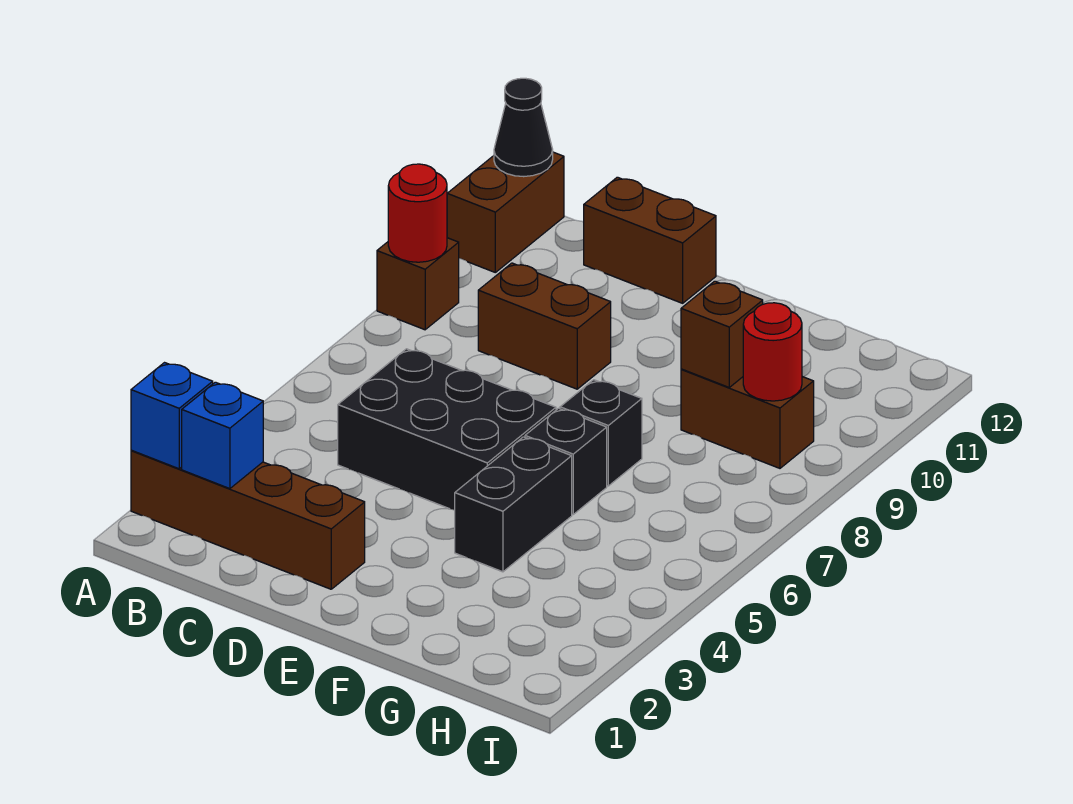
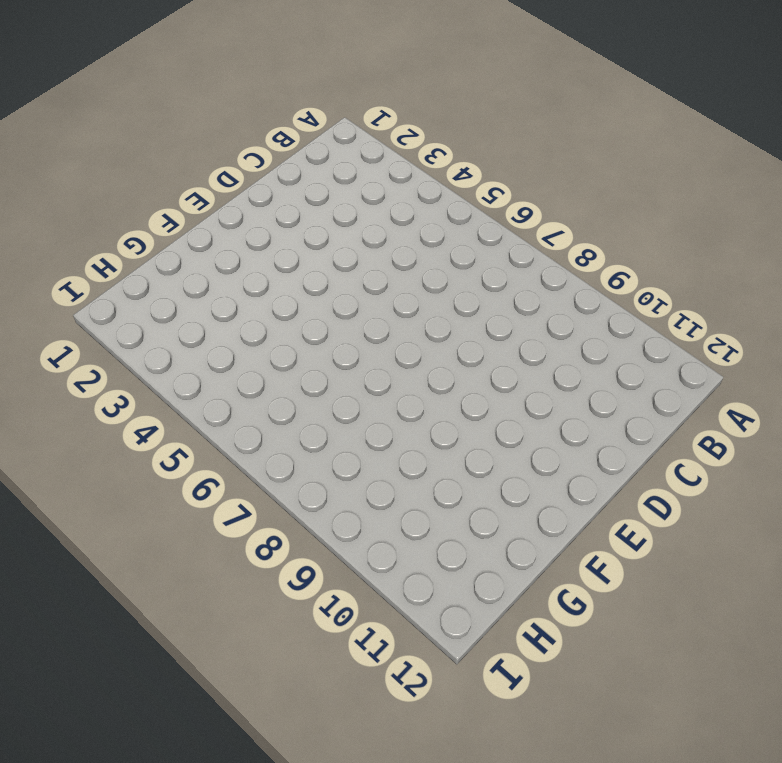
none -> brown 1x4 brick [131,450,365,589]
none -> brown 1x1 brick [377,238,459,330]
none -> brown 1x2 brick [447,152,564,272]

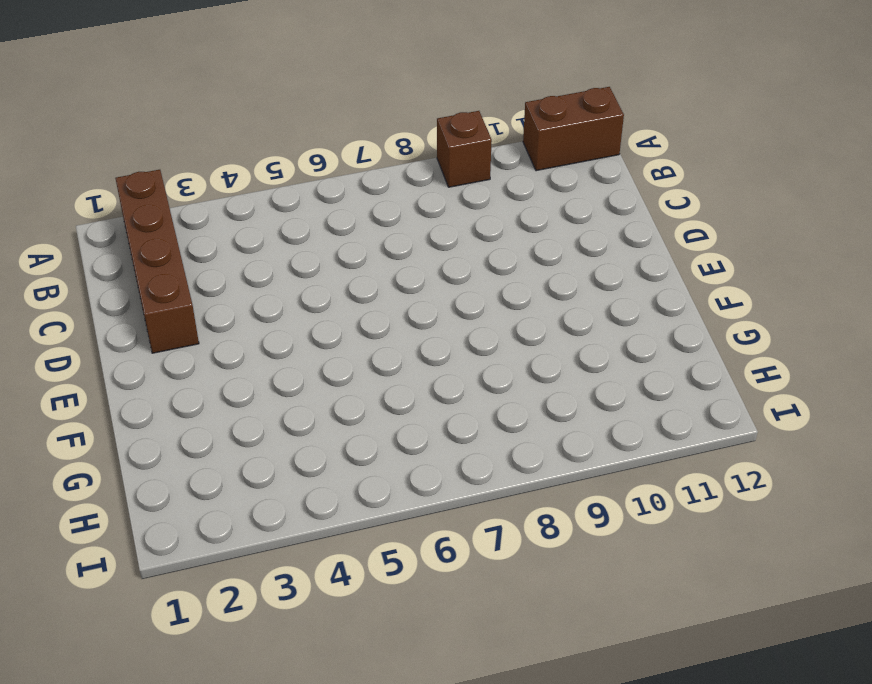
none -> black 2x3 brick [338,349,556,510]
none -> brown 1x2 brick [478,263,611,389]
none -> brown 1x2 brick [584,177,716,303]

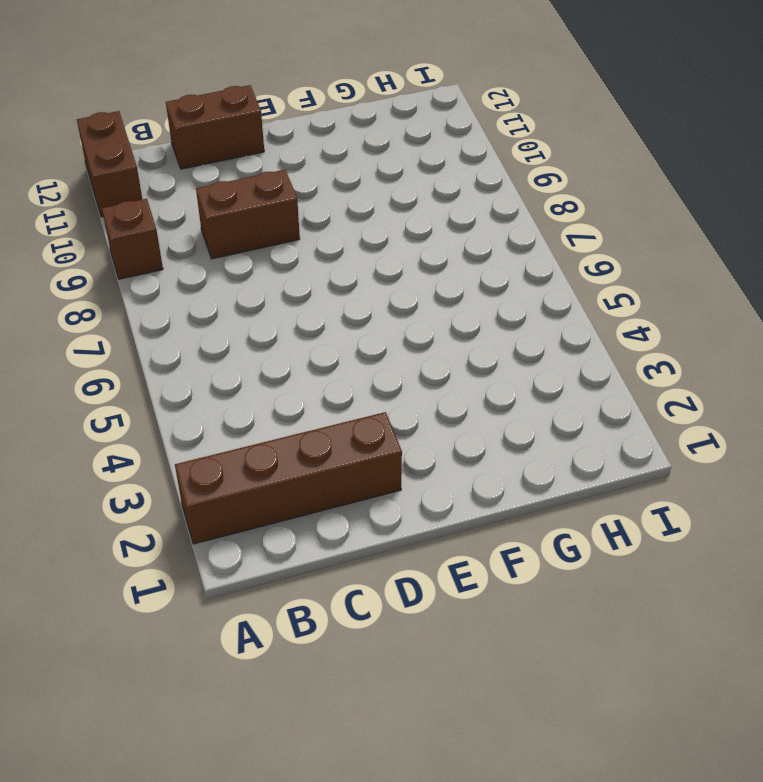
none -> black 2x3 brick [338,349,556,510]
none -> black 1x2 brick [455,437,572,572]
none -> black 1x1 brick [525,408,607,514]

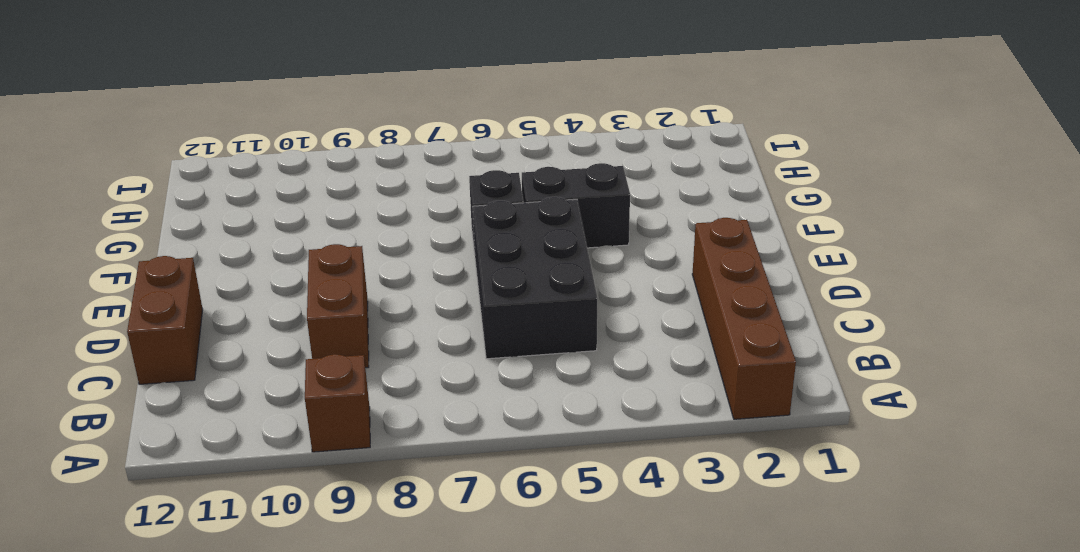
none -> brown 1x2 brick [447,152,564,272]
none -> black 1x1 brick [560,380,642,486]
none -> brown 1x2 brick [681,369,814,468]

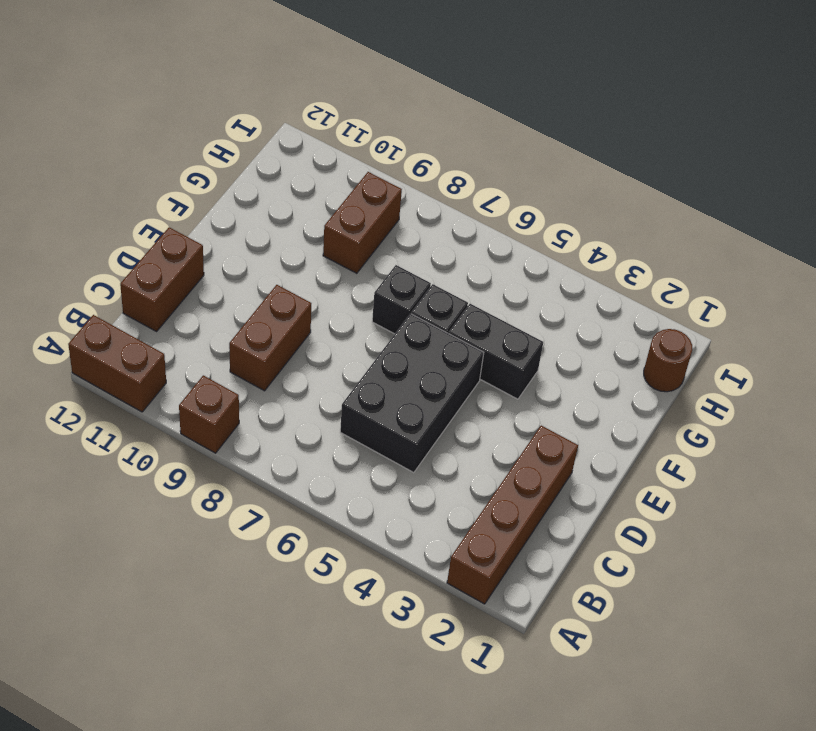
brown 1x1 round brick [644,329,692,392] -> none
none -> blue 1x1 brick [131,363,213,469]
none -> red 1x1 round brick [388,164,447,262]
none -> black 1x1 cone [494,78,553,177]

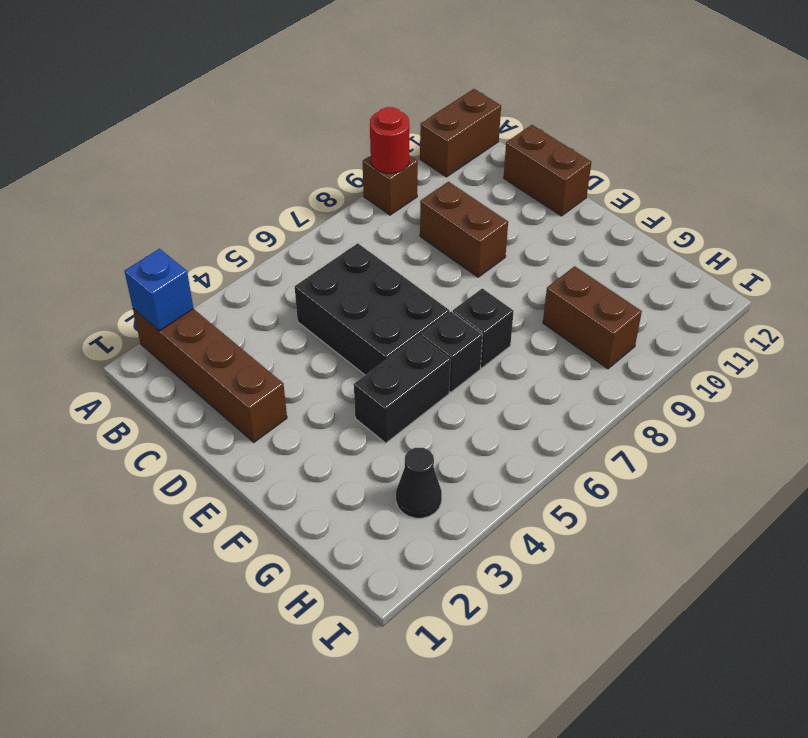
black 1x1 cone [396,448,442,518] -> black 1x1 cone moved to [494,78,553,177]
none -> blue 1x1 brick [182,382,263,489]
none -> brown 1x1 brick [681,281,763,387]
none -> red 1x1 round brick [743,303,802,401]

